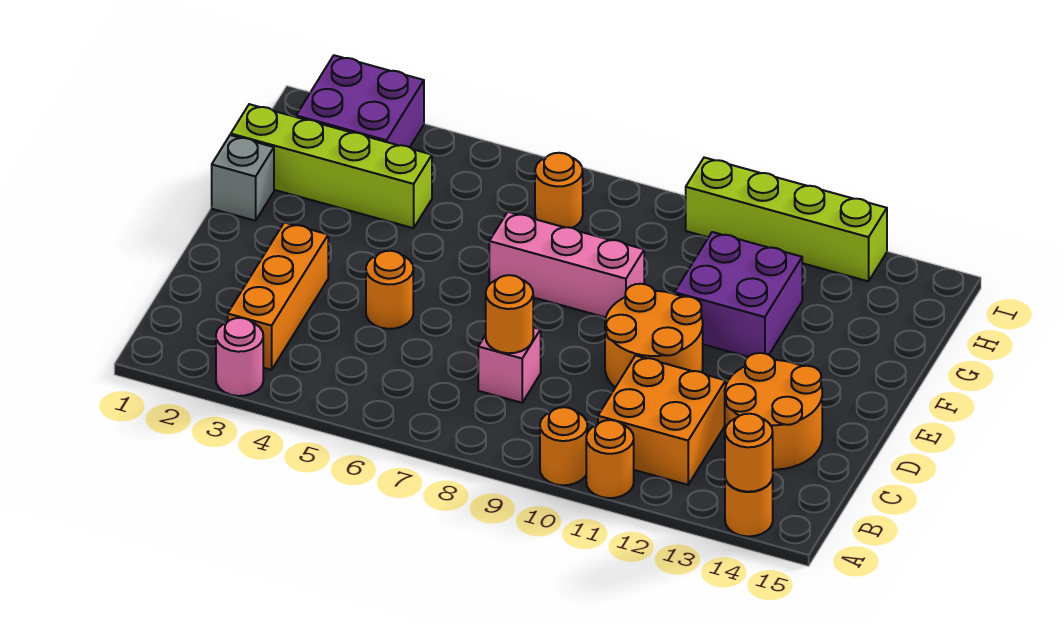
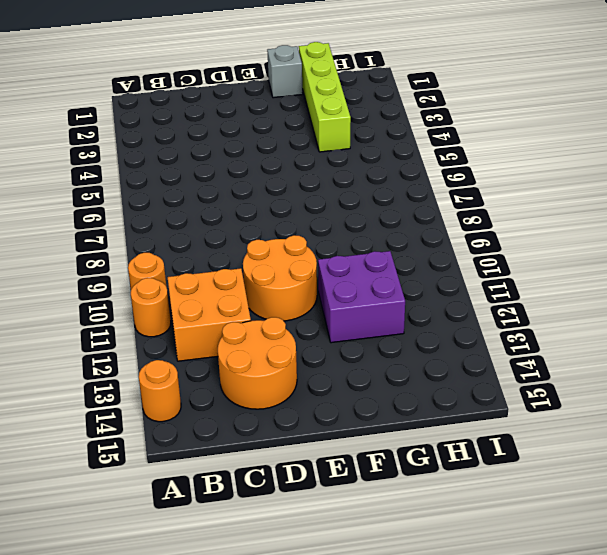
none -> pink 1x1 round brick [216,318,263,396]
none -> orange 1x3 brick [228,222,328,370]
none -> pink 1x1 brick [478,327,541,403]

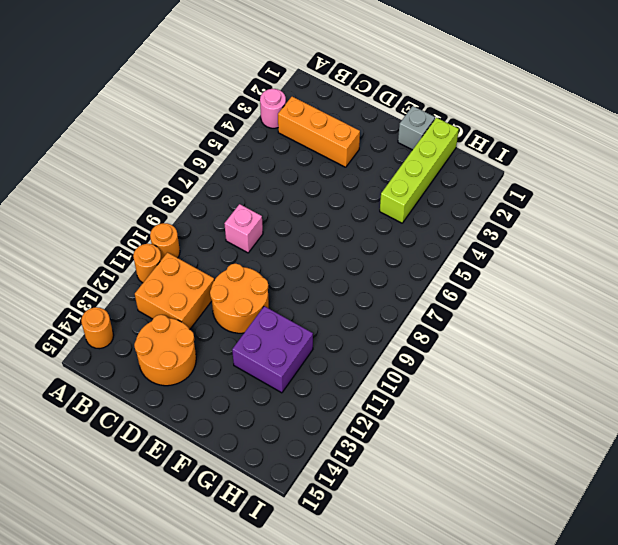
none -> orange 1x1 round brick [366,251,413,329]
none -> pink 1x3 brick [489,212,644,317]
none -> purple 2x2 brick [296,55,424,147]

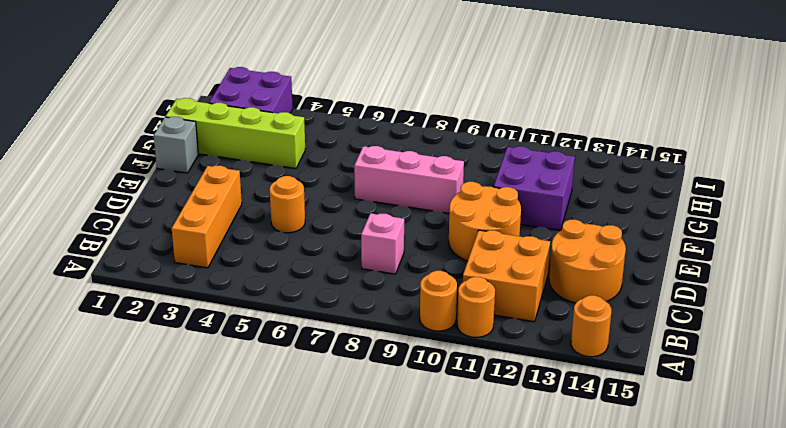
none -> pink 1x1 round brick [216,318,263,396]
none -> orange 1x1 round brick [535,153,583,228]
none -> lime 1x4 brick [686,157,887,281]

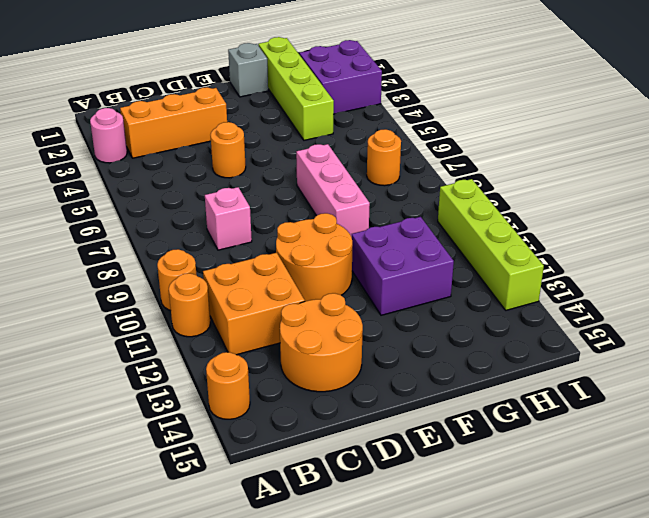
none -> orange 1x1 round brick [725,414,773,492]
none -> orange 1x1 round brick [486,275,533,353]

